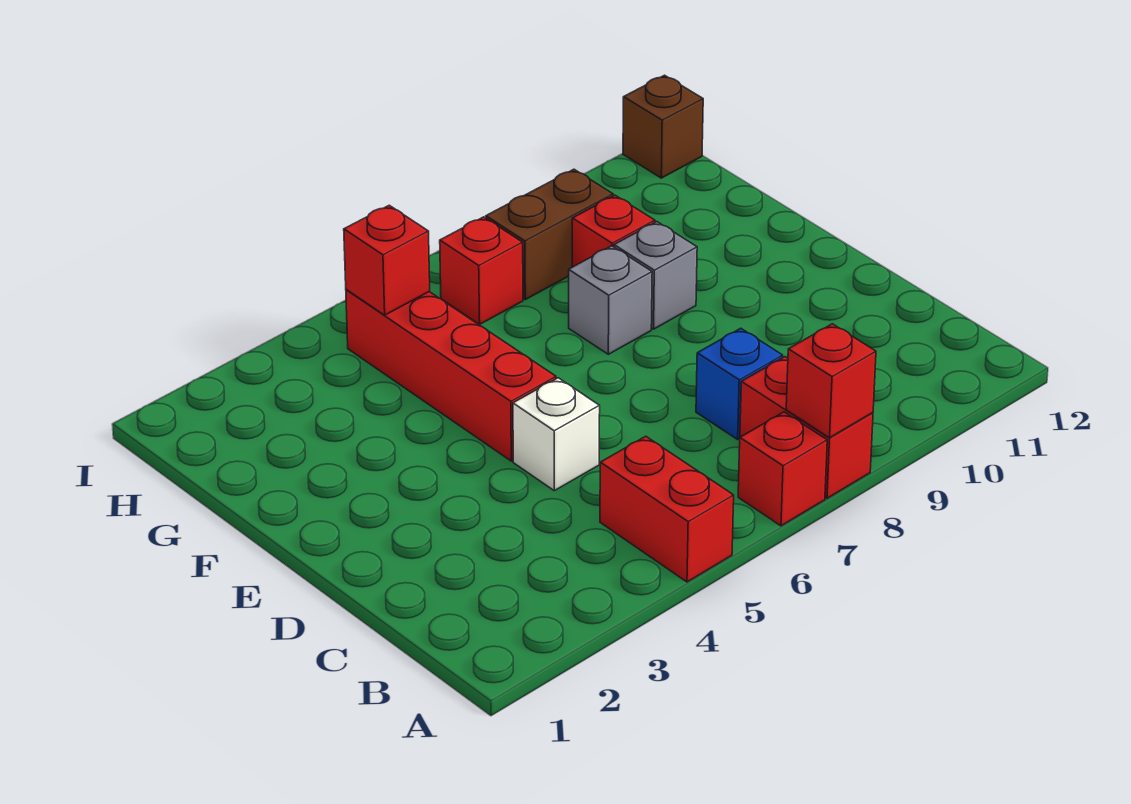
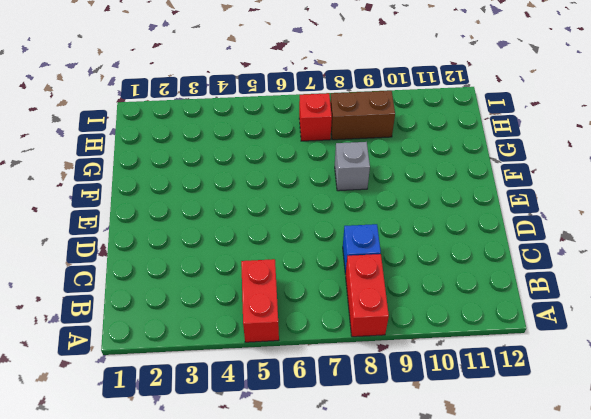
none -> red 1x1 brick [738,412,827,526]
none -> white 1x1 brick [513,378,600,491]
none -> red 1x4 brick [346,290,556,461]

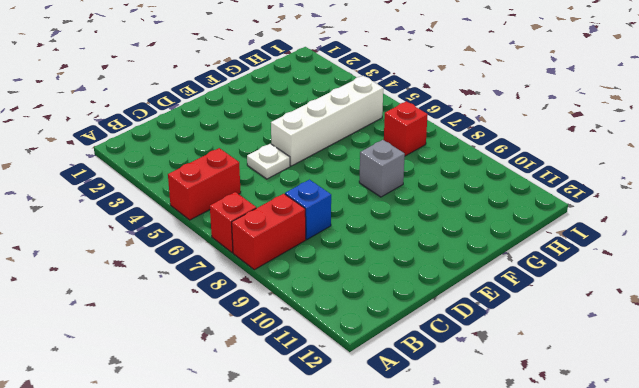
white 1x1 plate [247,144,290,179] -> white 1x1 brick [513,378,600,491]
white 1x4 brick [271,76,383,166] -> red 1x4 brick [346,290,556,461]
none -> grey 1x1 brick [614,222,697,329]
none -> red 1x1 brick [572,195,655,267]
none -> brown 1x2 brick [486,169,613,300]

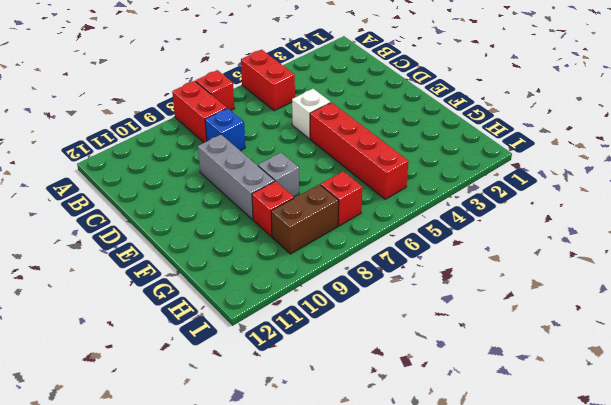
grey 1x3 brick [198,135,275,219] -> grey 1x1 brick [614,222,697,329]
none -> brown 1x1 brick [623,75,703,178]
none -> red 1x1 brick [786,324,876,438]
none -> red 1x1 brick [344,205,430,315]

